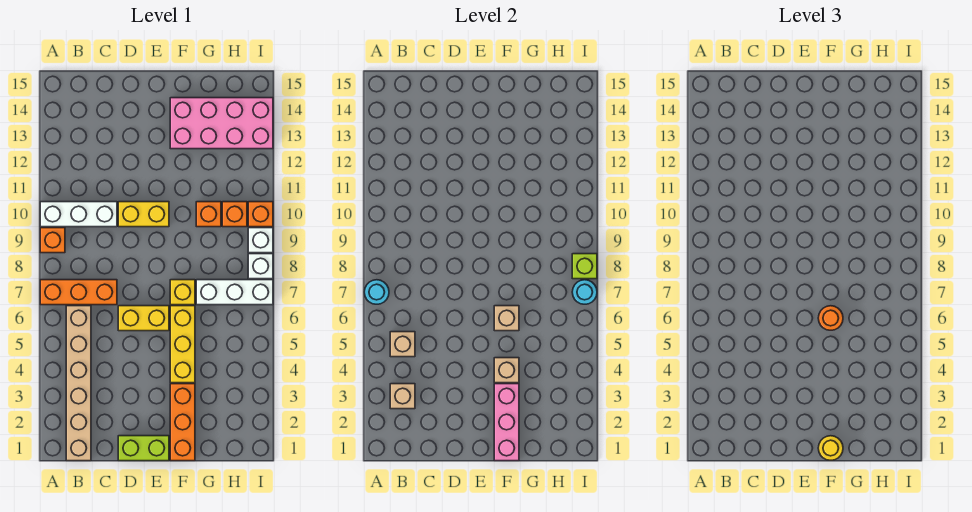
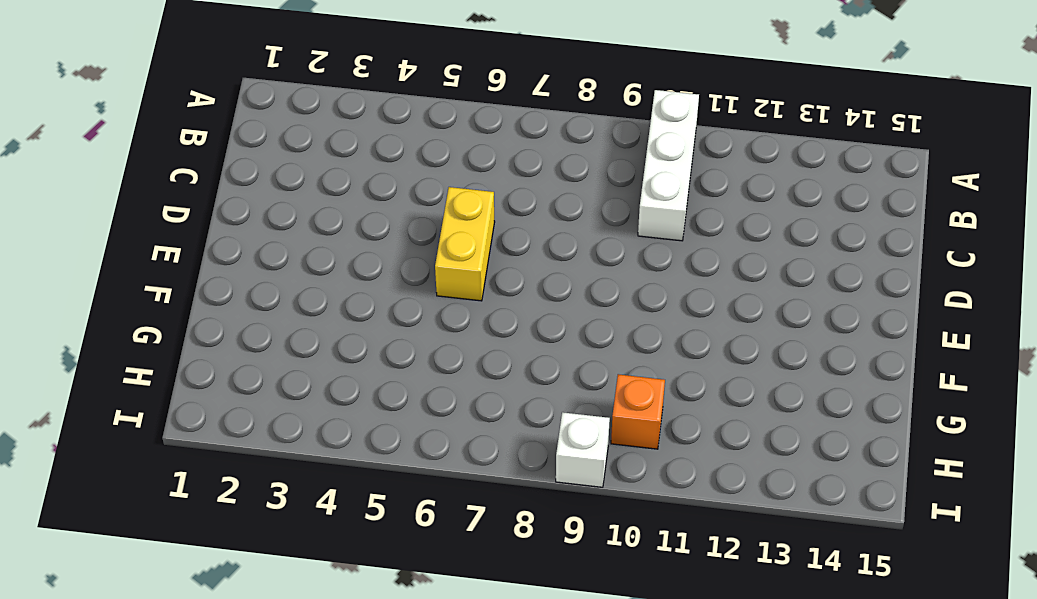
none -> orange 1x3 brick [40,280,117,305]
none -> orange 1x1 brick [40,228,65,253]
none -> tan 1x6 brick [66,306,91,461]

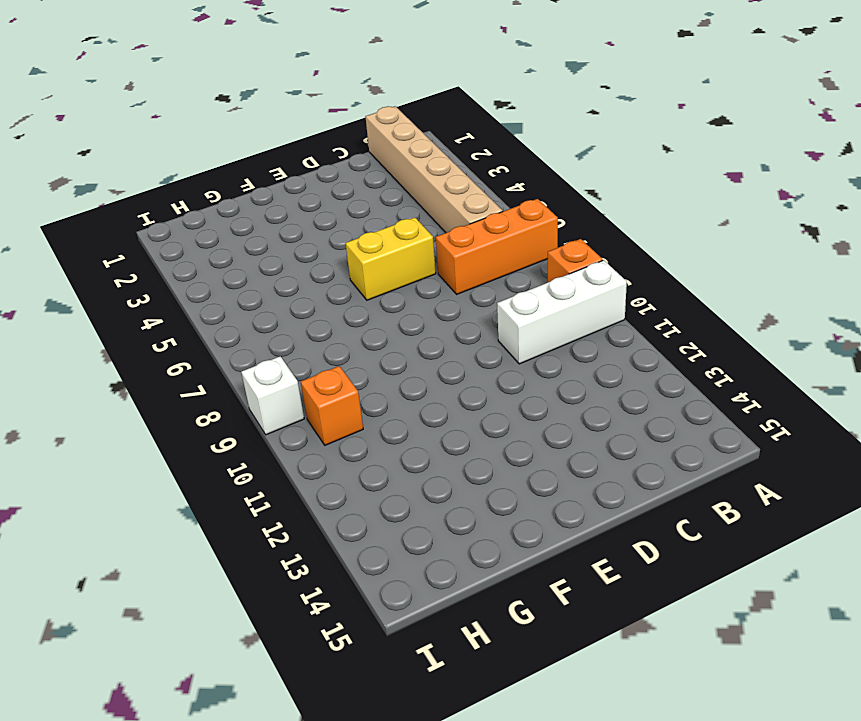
none -> lime 1x2 brick [118,436,169,461]
none -> yellow 1x2 brick [118,202,169,227]
none -> orange 1x3 brick [170,384,195,461]

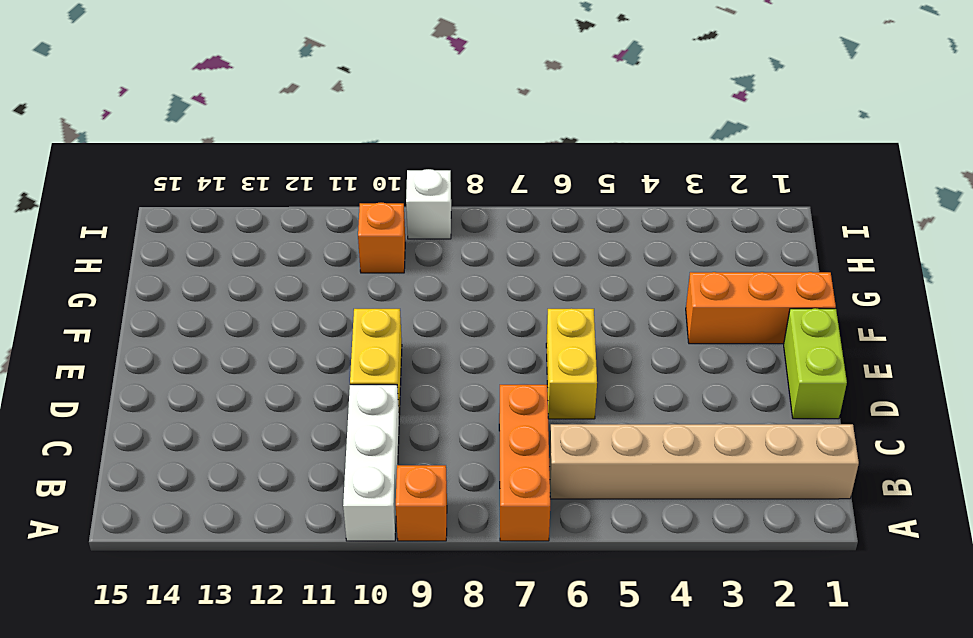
none -> yellow 1x3 brick [170,306,195,383]
none -> yellow 1x1 brick [170,280,195,305]
none -> pink 2x4 brick [170,98,273,149]

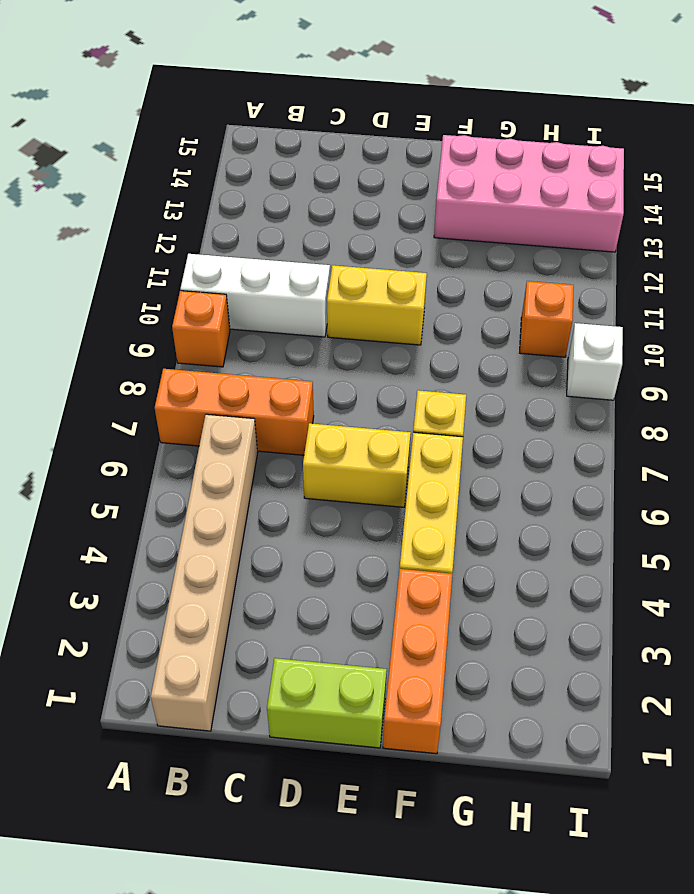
none -> white 1x3 brick [196,280,273,305]
none -> orange 1x1 brick [196,202,221,227]
none -> white 1x1 brick [248,254,273,279]

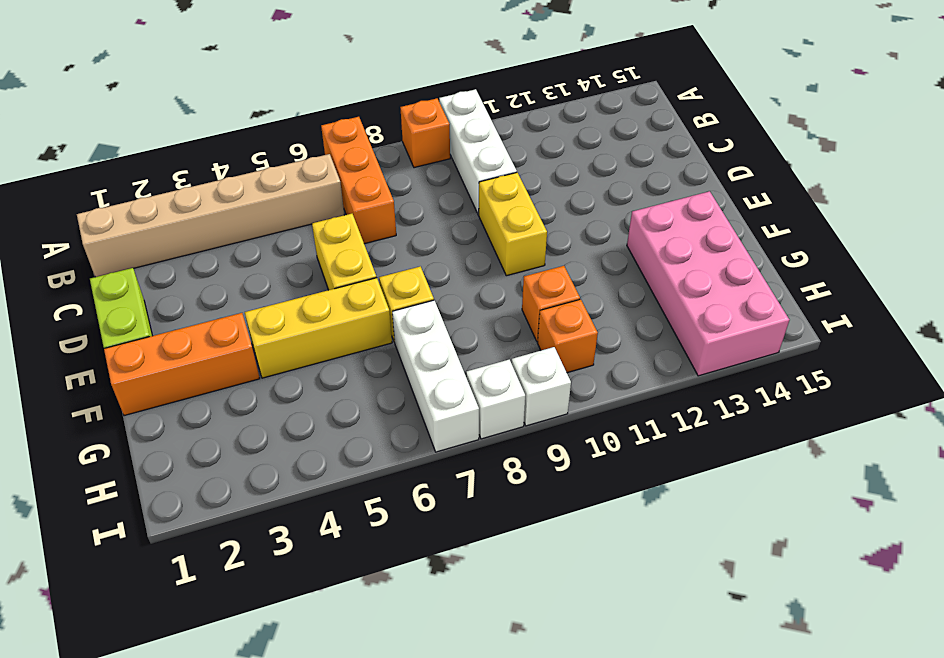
none -> orange 1x1 brick [248,202,273,227]
none -> cyan 1x1 round brick [364,280,389,304]
none -> tan 1x1 brick [390,384,415,409]

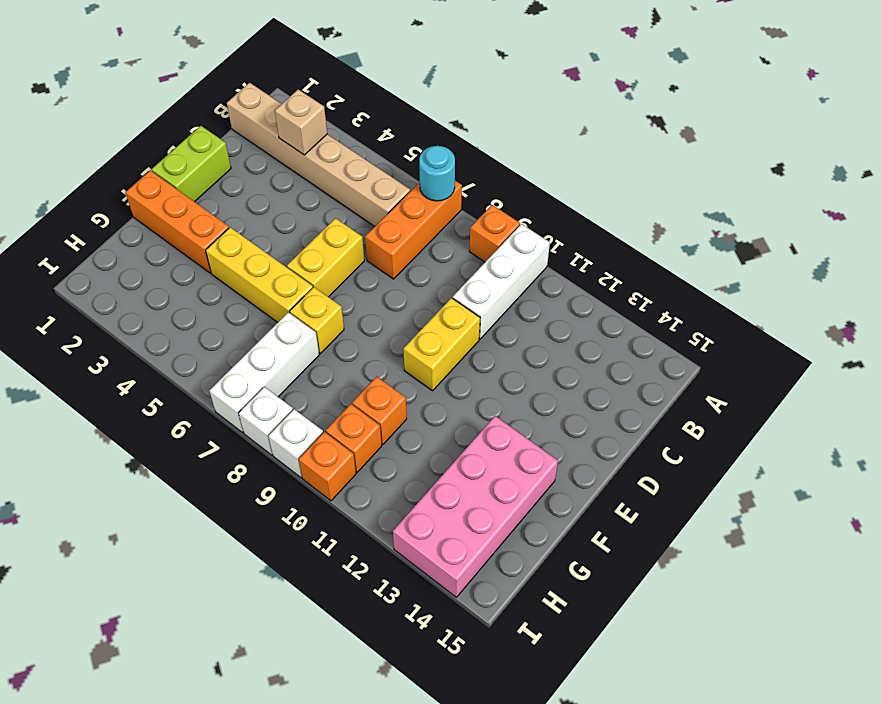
none -> tan 1x1 brick [390,332,415,357]
none -> pink 1x3 brick [494,384,519,461]
none -> tan 1x1 brick [494,358,519,383]

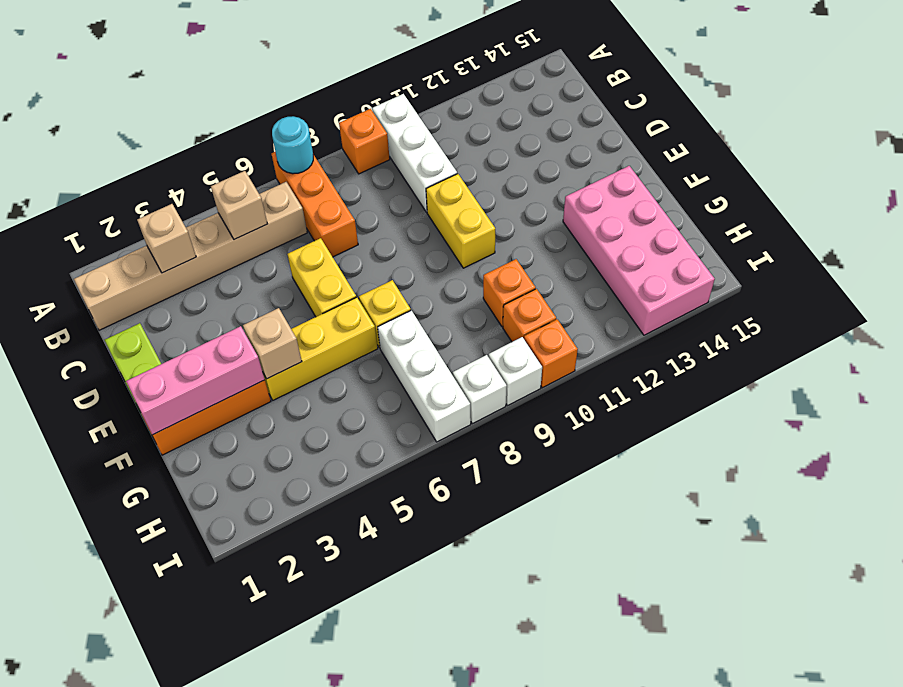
none -> tan 1x1 brick [494,306,519,331]
none -> cyan 1x1 round brick [572,280,597,304]
none -> lime 1x1 brick [572,254,597,279]

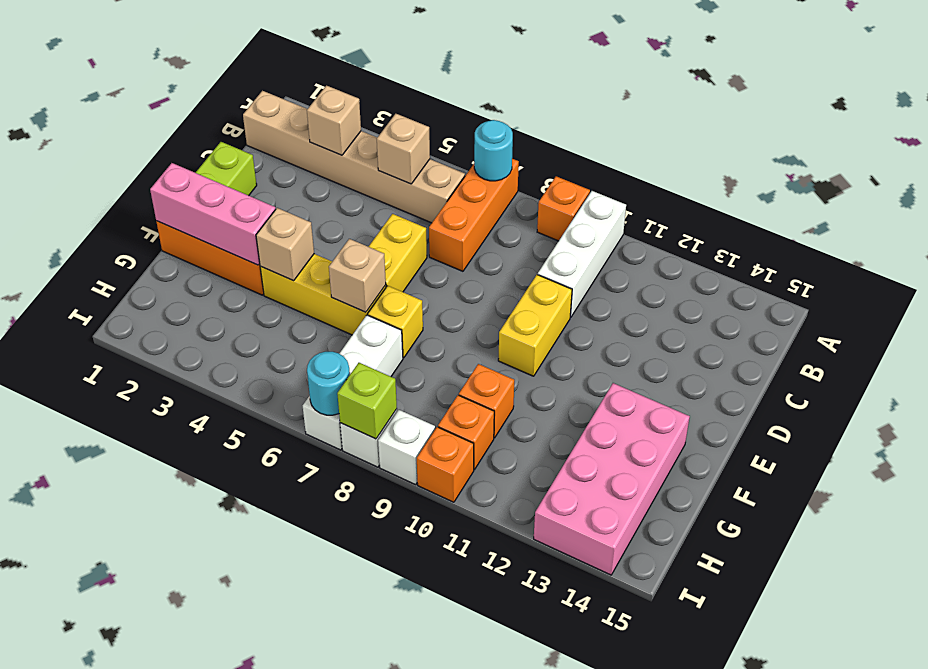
none -> yellow 1x1 round brick [818,436,843,460]
none -> orange 1x1 round brick [818,306,843,330]

